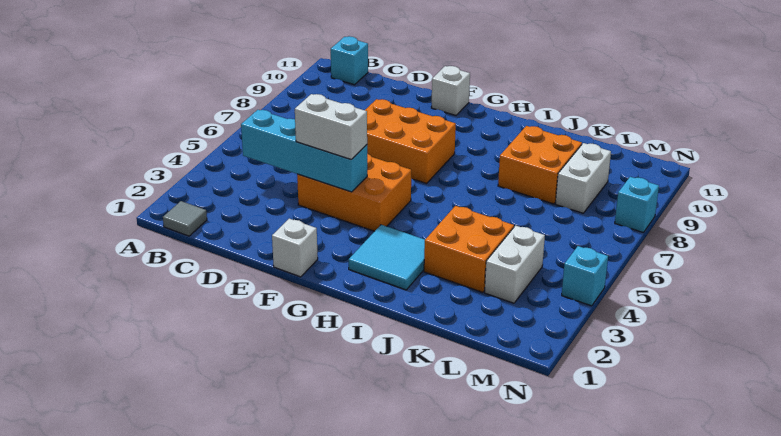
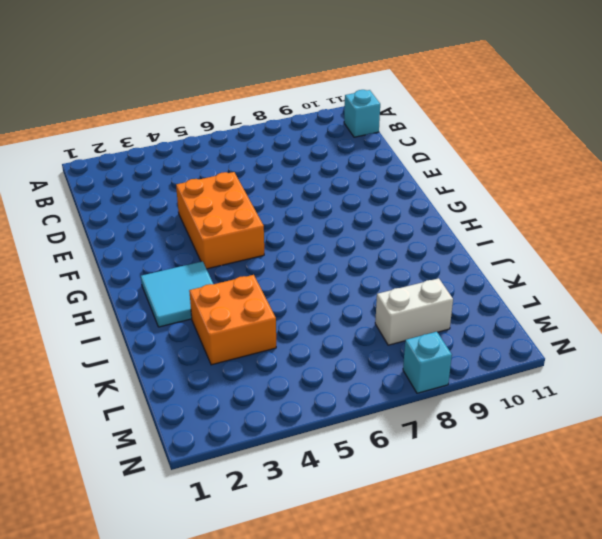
none -> grey 1x1 tile [163,201,207,236]
none -> orange 2x3 brick [365,99,456,184]
none -> white 1x1 brick [272,219,318,277]

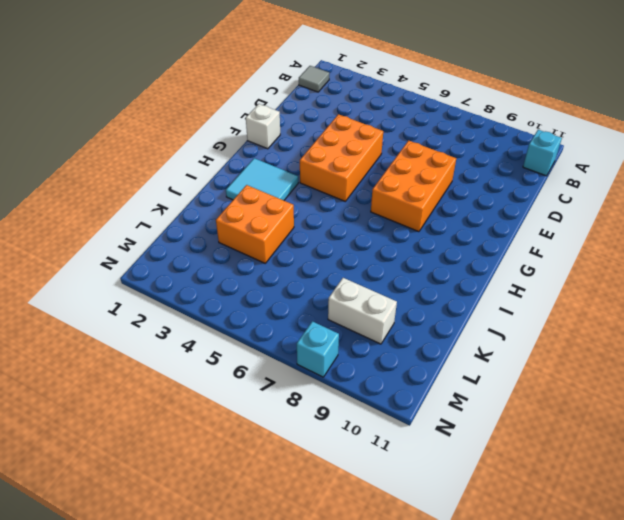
none -> white 1x1 brick [431,66,470,115]
none -> orange 2x2 brick [498,126,582,204]
none -> white 1x2 brick [485,226,545,303]

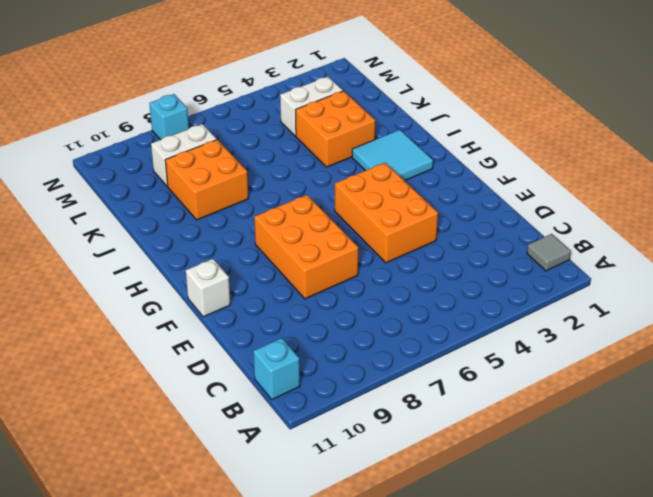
none -> white 1x1 brick [272,219,318,277]
none -> cyan 1x1 brick [562,246,608,306]
none -> cyan 1x4 brick [241,110,367,192]

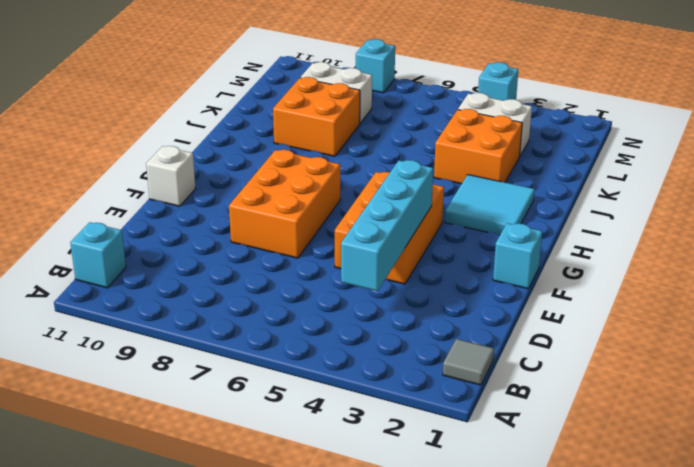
cyan 1x1 brick [493,223,542,289] -> white 1x1 brick [272,219,318,277]
none -> white 1x2 brick [295,94,367,159]

